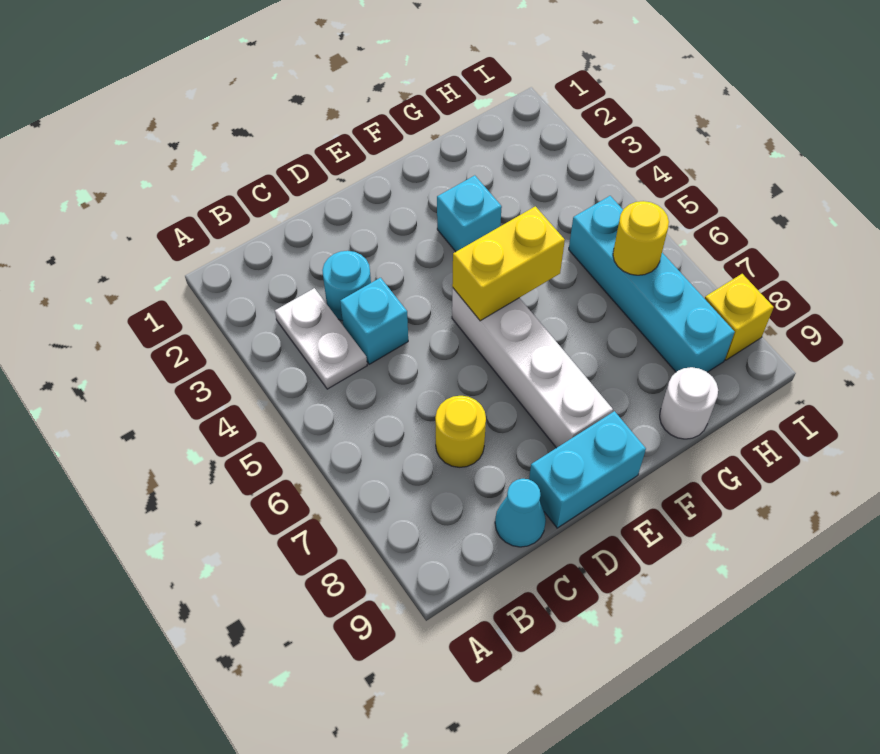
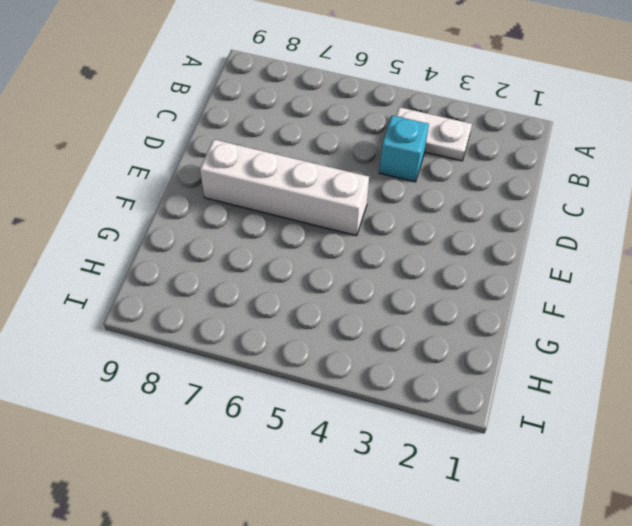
none -> cyan 1x1 round brick [322,251,371,321]
none -> yellow 1x1 round brick [435,396,486,467]
none -> cyan 1x1 cone [495,479,546,547]

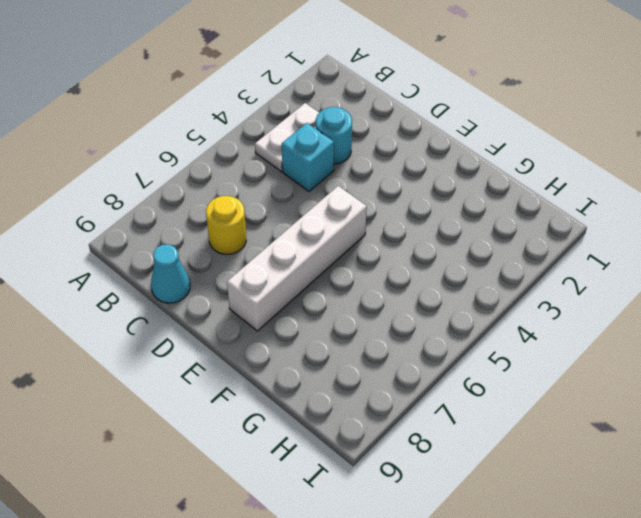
none -> cyan 1x2 brick [529,411,646,528]
none -> cyan 1x1 brick [437,175,502,252]
none -> white 1x1 round brick [660,367,718,439]

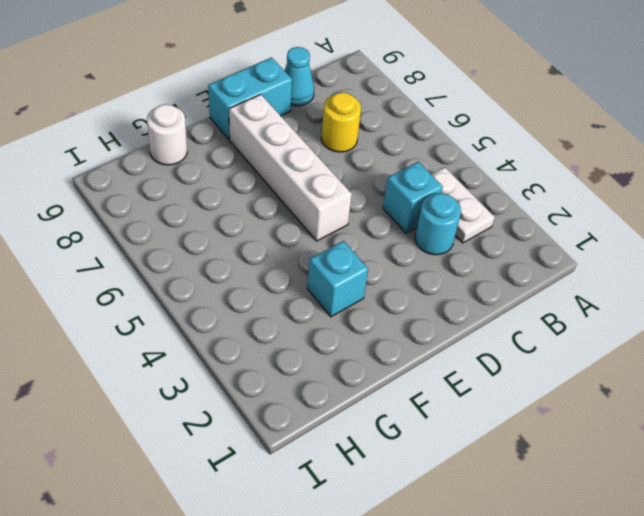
none -> cyan 1x4 brick [569,196,735,372]
none -> yellow 1x1 brick [705,274,774,360]
none -> yellow 1x2 brick [452,206,565,321]

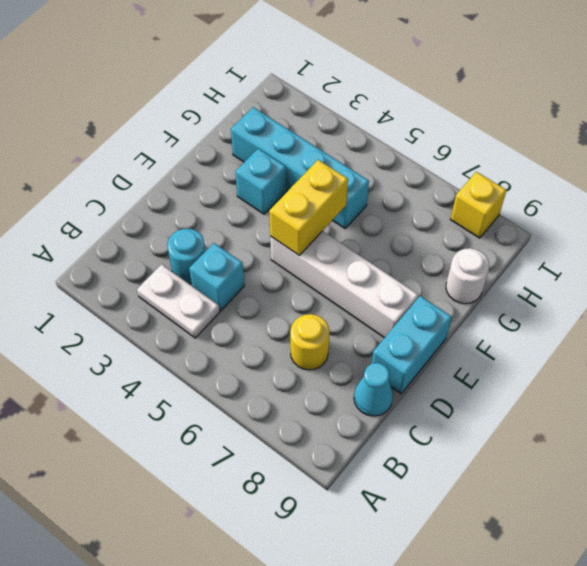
cyan 1x4 brick [231,107,369,228] -> cyan 1x4 brick moved to [569,196,735,372]
none -> yellow 1x1 round brick [613,201,669,275]

